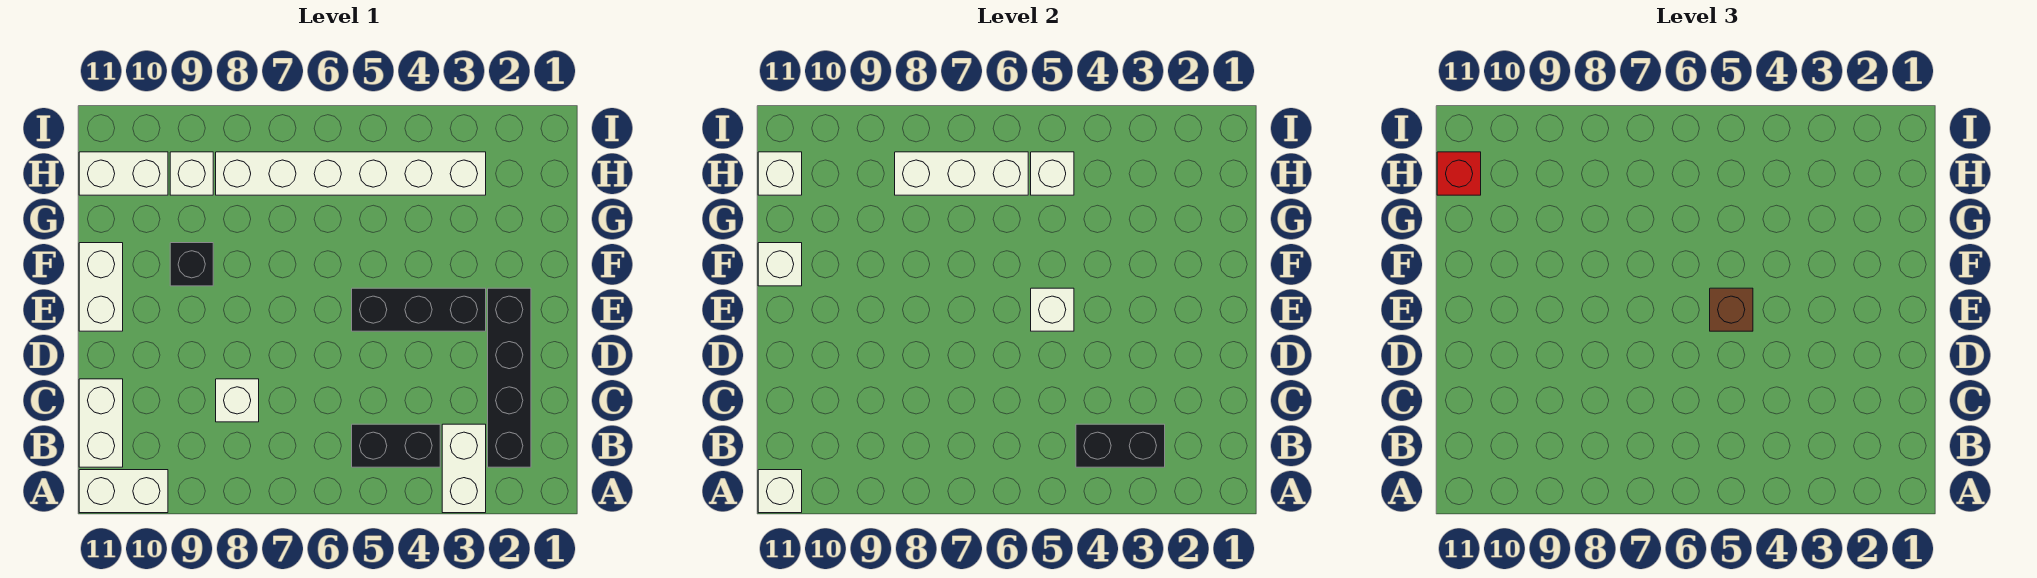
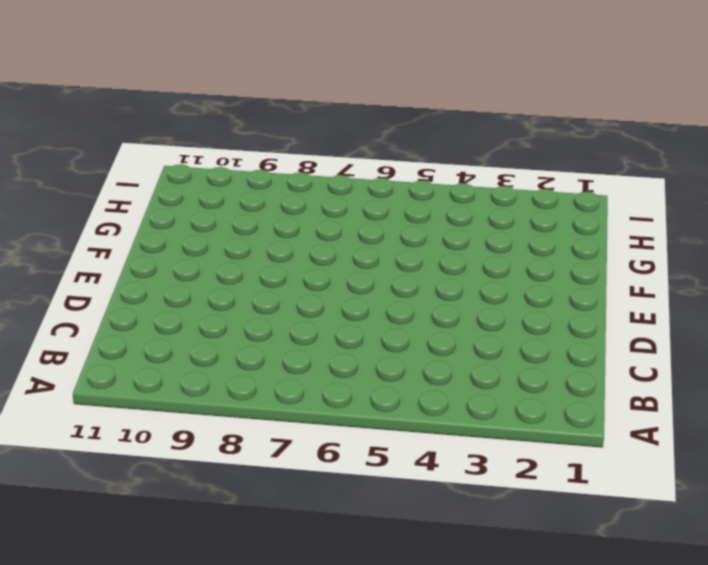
none -> white 1x2 brick [442,424,486,513]
none -> white 1x2 brick [79,470,168,513]
none -> black 1x4 brick [488,288,531,467]

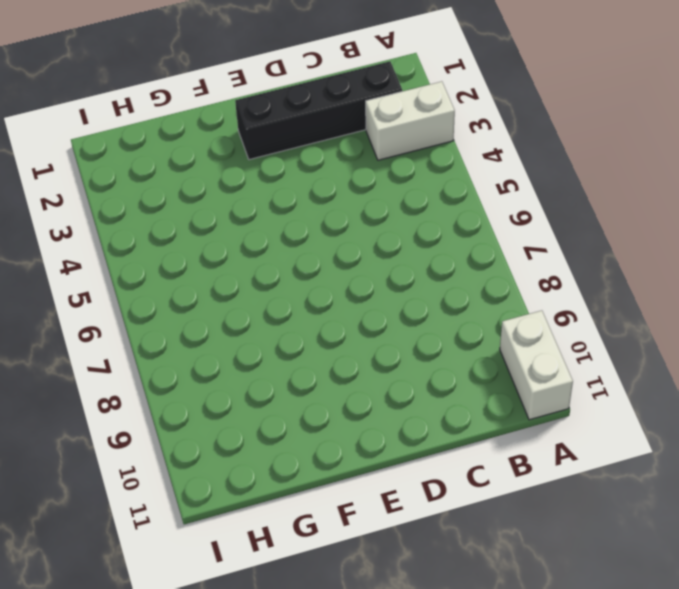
none -> black 1x2 brick [352,424,440,467]
none -> white 1x2 brick [79,379,123,467]
none -> white 1x1 brick [216,379,259,422]

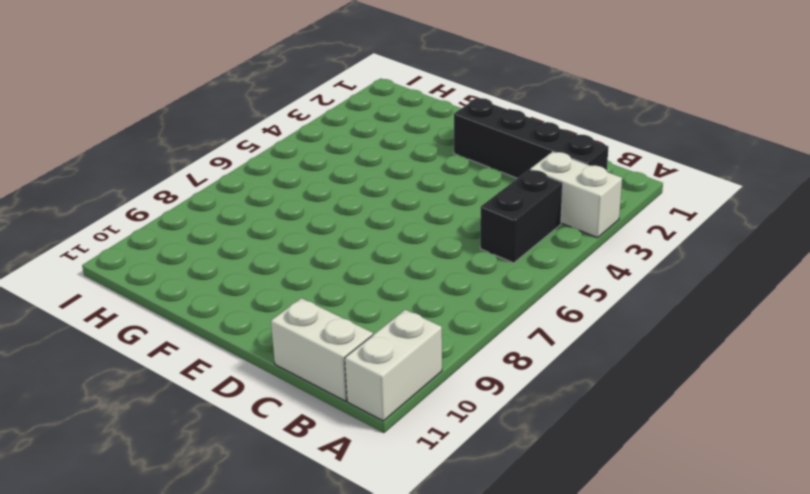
none -> white 1x1 brick [216,379,259,422]
none -> black 1x3 brick [352,288,486,331]
none -> white 1x2 brick [79,243,123,331]

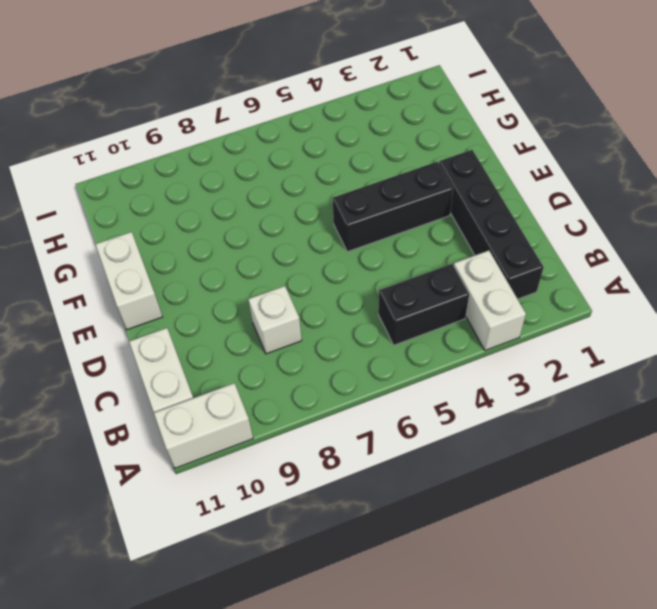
none -> black 1x1 brick [170,243,213,286]
none -> white 1x6 brick [216,152,486,195]
none -> white 1x1 brick [170,152,213,195]

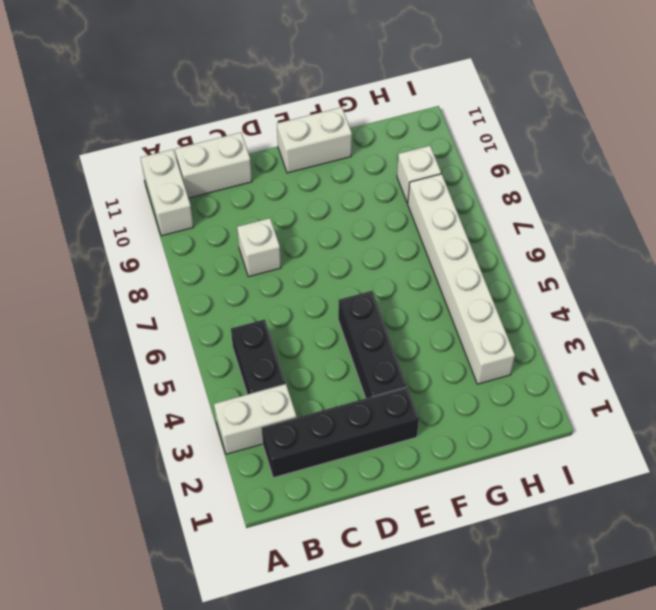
none -> black 1x1 brick [170,243,213,286]
none -> white 1x2 brick [79,152,168,195]
none -> white 1x1 brick [758,470,802,513]

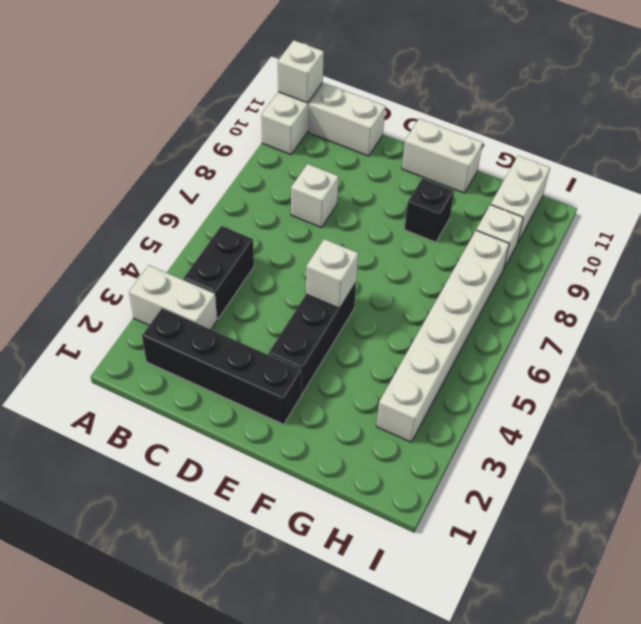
none -> black 1x2 brick [1076,424,1165,467]
none -> white 1x1 brick [758,243,802,286]
none -> white 1x1 brick [1031,152,1074,195]

